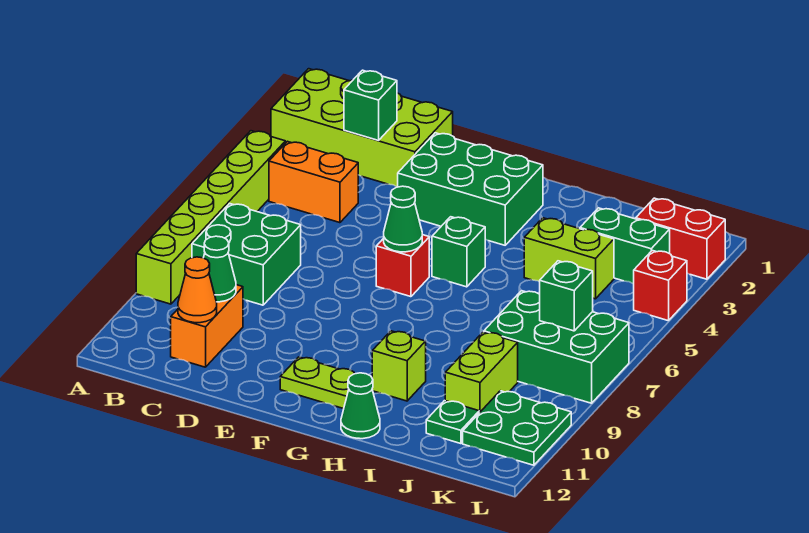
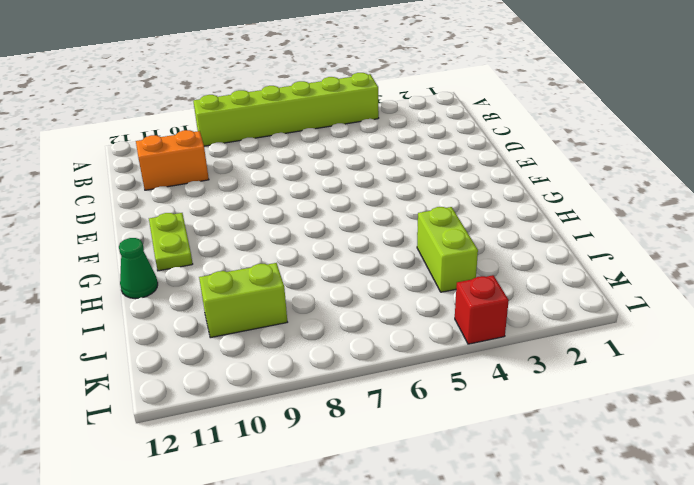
none -> lime 2x4 brick [271,69,453,187]
none -> orange 1x2 brick [269,141,358,223]
none -> green 2x2 brick [192,204,301,305]

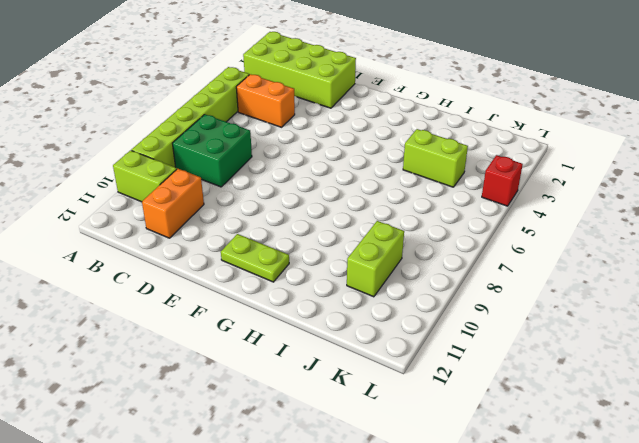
lime 1x2 brick [113,150,177,202] -> none
none -> green 2x3 brick [398,133,543,245]
none -> red 1x1 brick [376,235,429,297]
none -> green 1x1 brick [432,217,485,287]

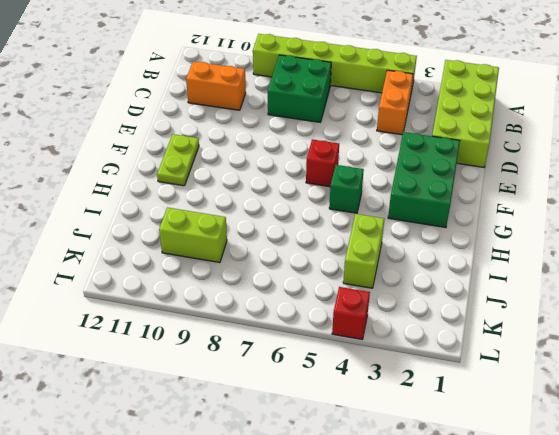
none -> lime 1x1 brick [372,331,426,401]
none -> green 1x1 cone [341,373,380,439]
none -> green 1x2 brick [580,208,670,284]

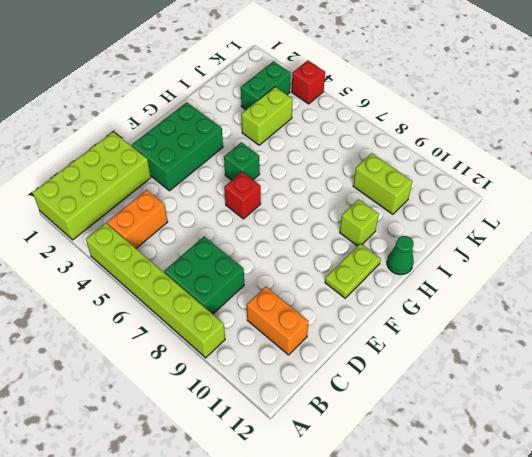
none -> green 2x3 brick [484,291,629,403]
none -> green 1x1 plate [426,401,479,444]
none -> red 1x2 brick [636,198,725,279]

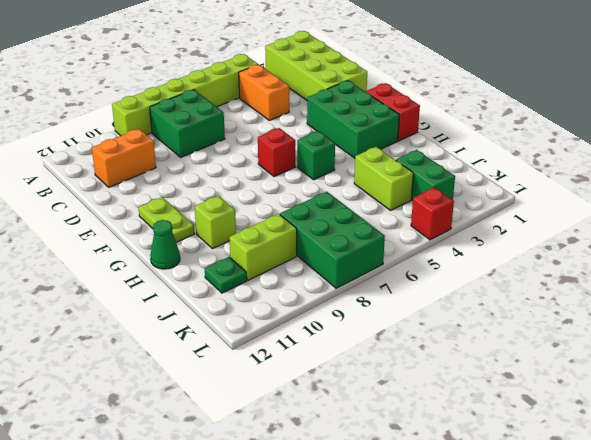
red 1x2 brick [366,83,420,141] -> red 1x2 brick moved to [636,198,725,279]
none -> green 2x2 plate [463,391,571,465]
none -> green 1x1 brick [344,70,397,140]
none -> green 1x1 cone [204,236,236,302]

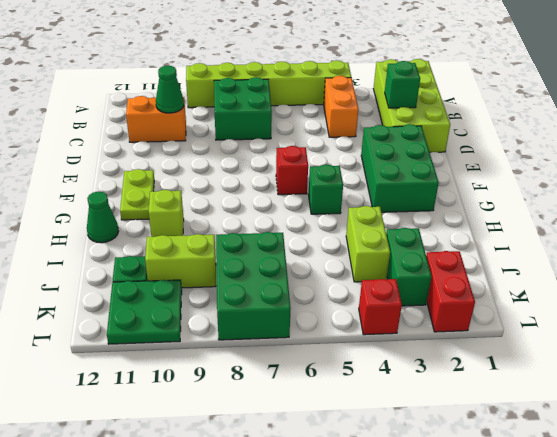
none -> orange 1x1 cone [178,257,217,323]
none -> green 1x1 cone [384,186,422,252]
none -> green 1x1 brick [540,261,593,331]

